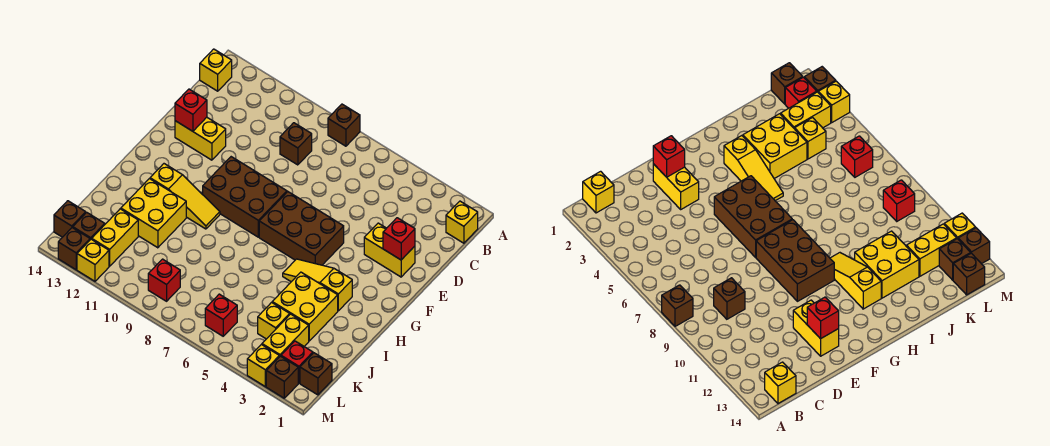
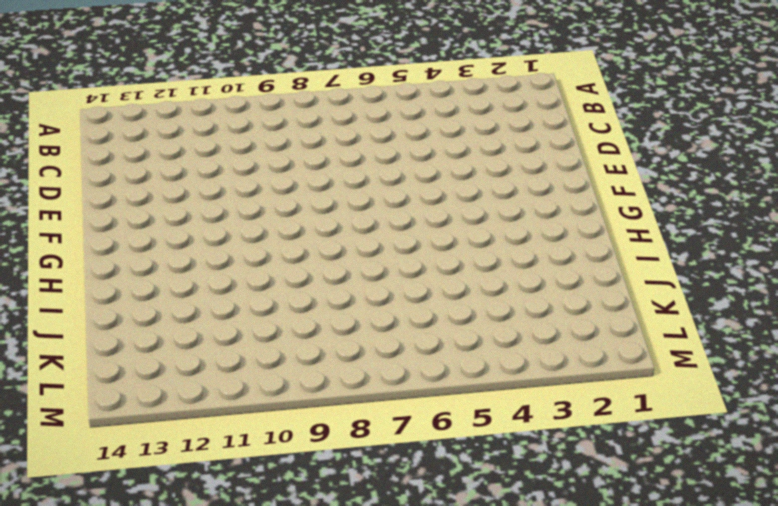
none -> brown 1x1 brick [328,104,360,146]
none -> yellow 1x1 brick [446,201,478,243]
none -> yellow 1x1 brick [200,49,232,91]

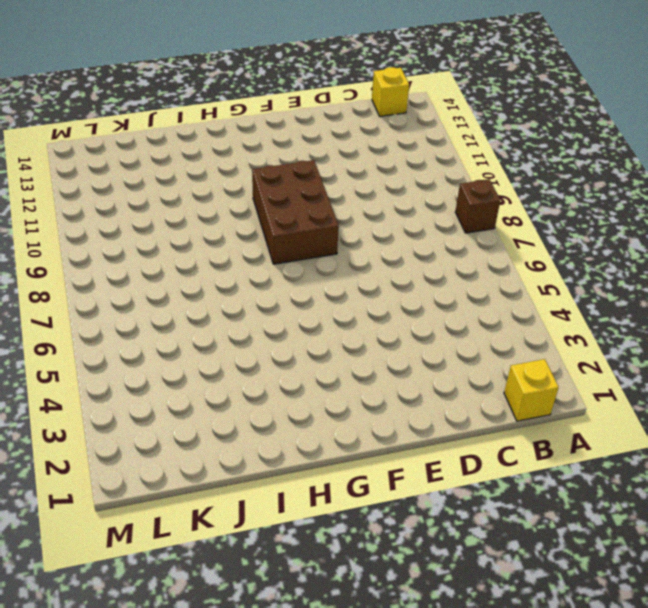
none -> brown 1x1 brick [280,123,312,165]
none -> yellow 1x2 brick [364,223,415,277]
none -> yellow 1x2 brick [175,117,226,160]

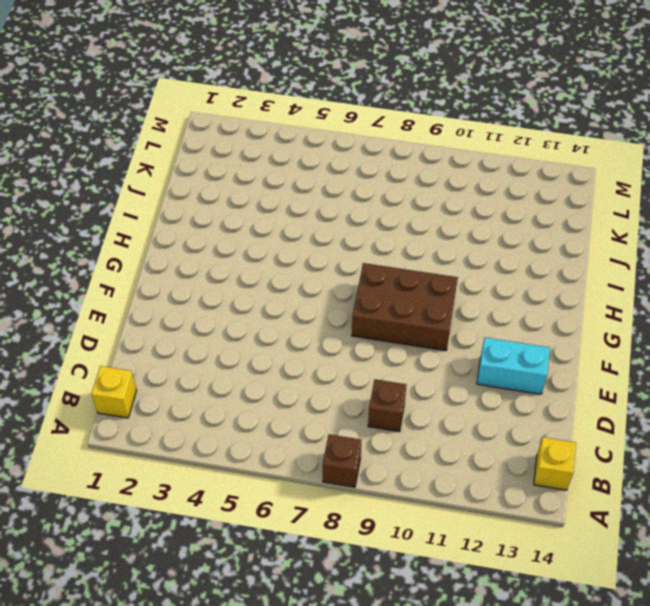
cyan 1x2 brick [477,337,550,394] -> yellow 1x2 brick [175,117,226,160]
none -> yellow 1x2 brick [364,223,415,277]
none -> brown 2x3 brick [259,192,344,265]
none -> yellow 1x3 slope [283,259,352,311]

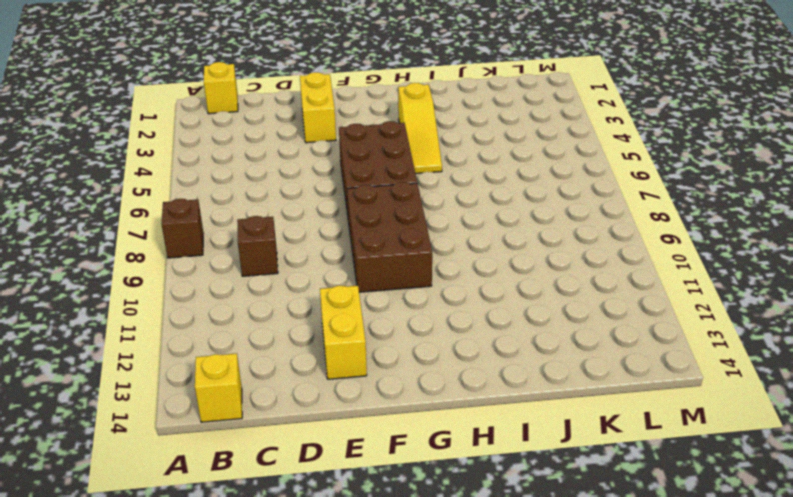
none -> yellow 1x3 slope [150,164,220,229]
none -> yellow 2x2 brick [272,272,338,341]
none -> yellow 2x2 brick [121,179,186,248]

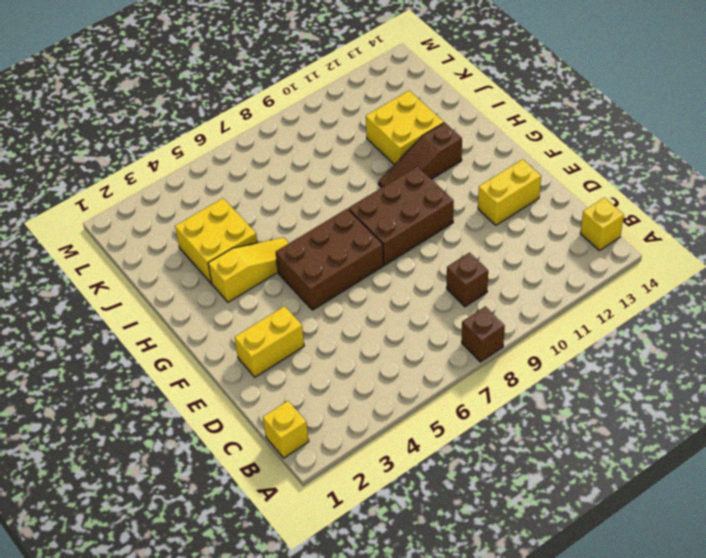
brown 1x3 slope [378,123,462,188] -> yellow 1x3 slope [150,164,220,229]
none -> yellow 1x2 brick [262,314,309,357]
none -> yellow 1x1 brick [258,302,290,339]
none -> yellow 1x2 brick [92,209,138,266]

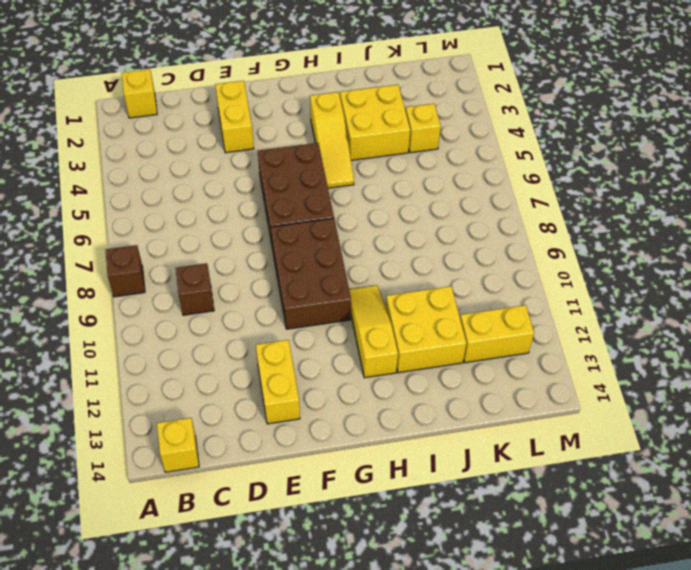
none -> yellow 1x2 brick [262,314,309,357]
none -> brown 1x1 brick [300,353,332,395]
none -> red 1x1 brick [281,341,313,383]

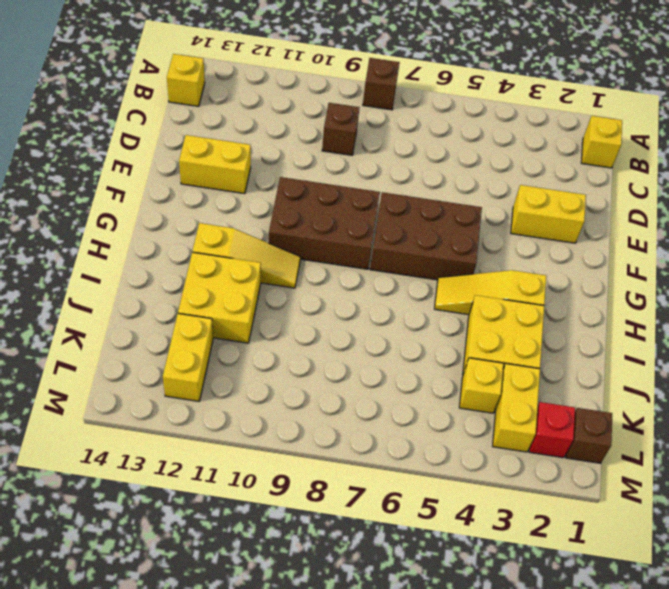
none -> red 1x1 brick [205,294,237,336]
none -> red 1x1 brick [148,259,180,301]
none -> brown 1x1 brick [73,212,105,240]

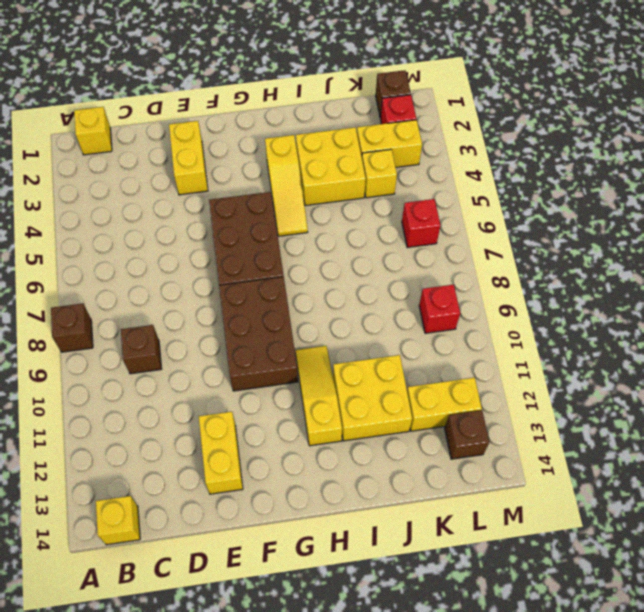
none -> brown 1x1 brick [54,201,86,237]
none -> brown 1x1 brick [266,356,298,398]
none -> yellow 1x1 brick [247,345,279,387]

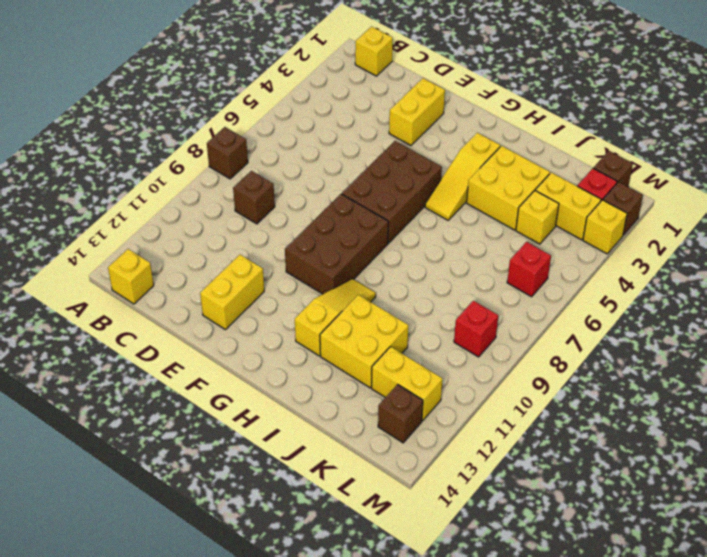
none -> brown 1x1 brick [54,201,86,237]
none -> yellow 1x1 brick [77,239,109,281]
none -> brown 1x1 brick [58,228,90,270]

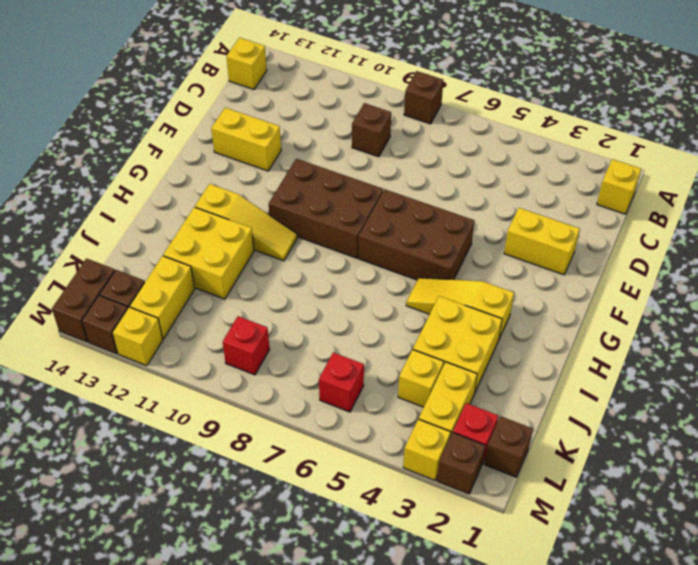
brown 1x2 brick [52,258,115,342] -> brown 1x1 brick [54,201,86,237]
none -> red 1x1 brick [383,218,415,260]
none -> red 1x1 brick [175,89,207,131]

